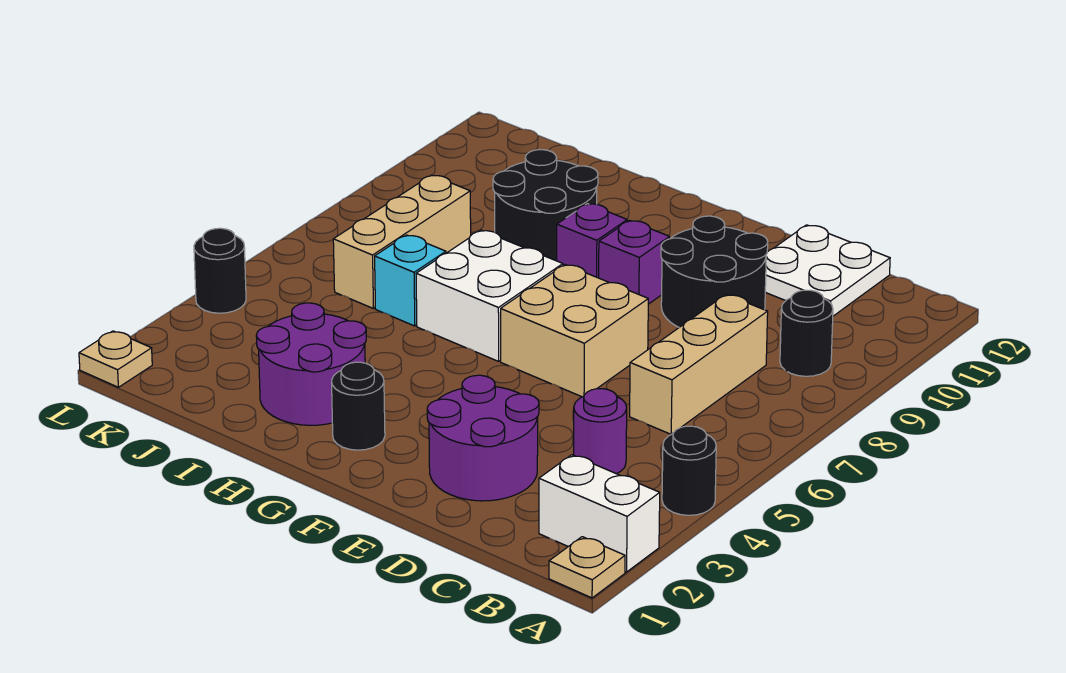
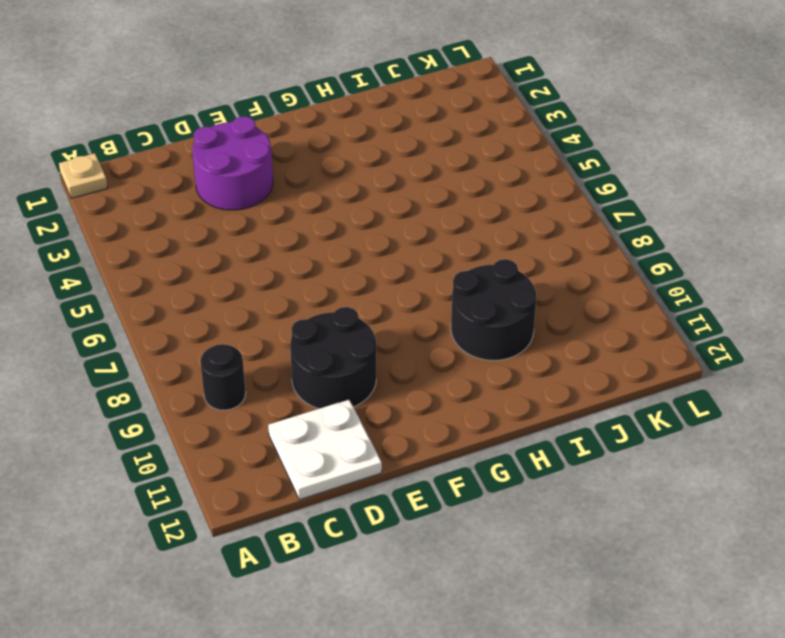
none -> white 1x2 brick [539,455,660,572]
none -> black 1x1 round brick [662,426,716,515]
none -> purple 1x1 round brick [574,389,627,474]

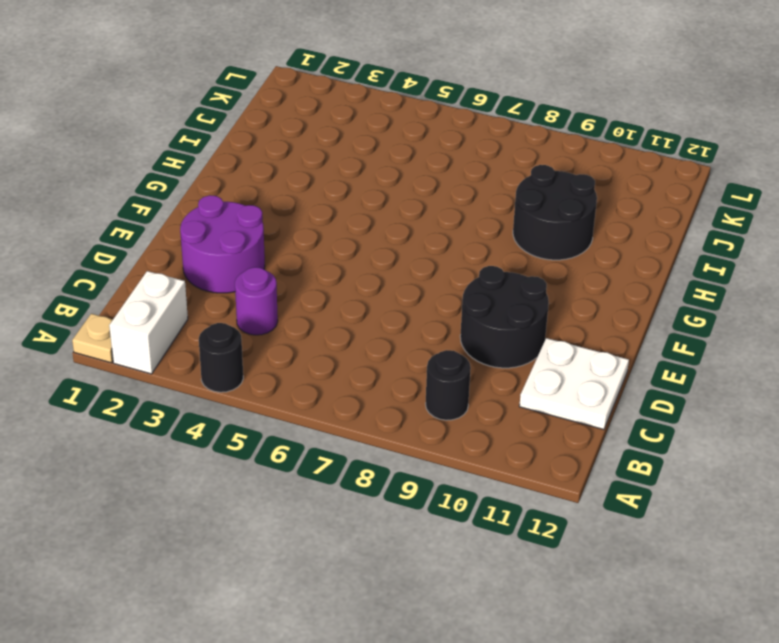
none -> tan 1x3 brick [630,294,768,434]
none -> tan 2x2 brick [501,265,648,397]
none -> purple 1x1 brick [599,220,670,304]

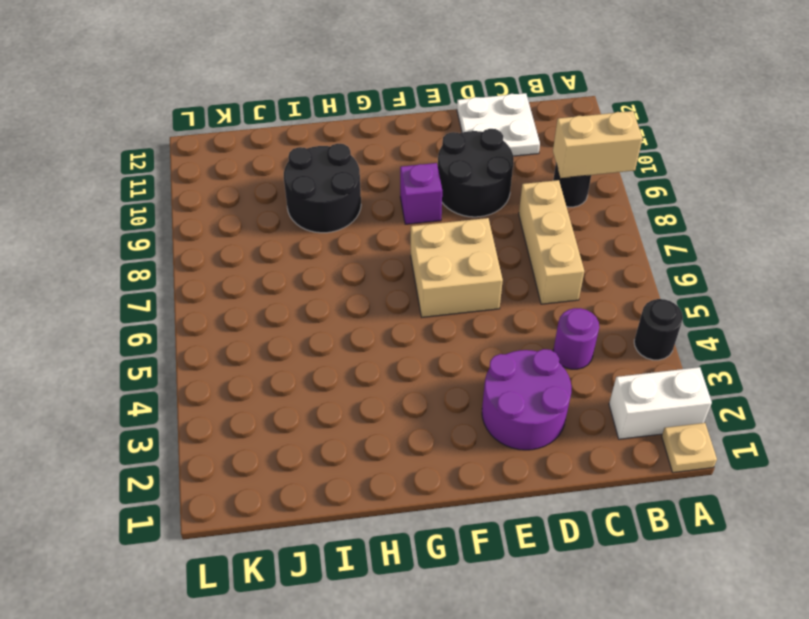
tan 1x2 brick [553,111,642,178] -> none
none -> black 1x1 round brick [332,362,385,450]
none -> white 2x2 brick [416,230,563,361]
none -> purple 1x1 brick [557,204,627,278]

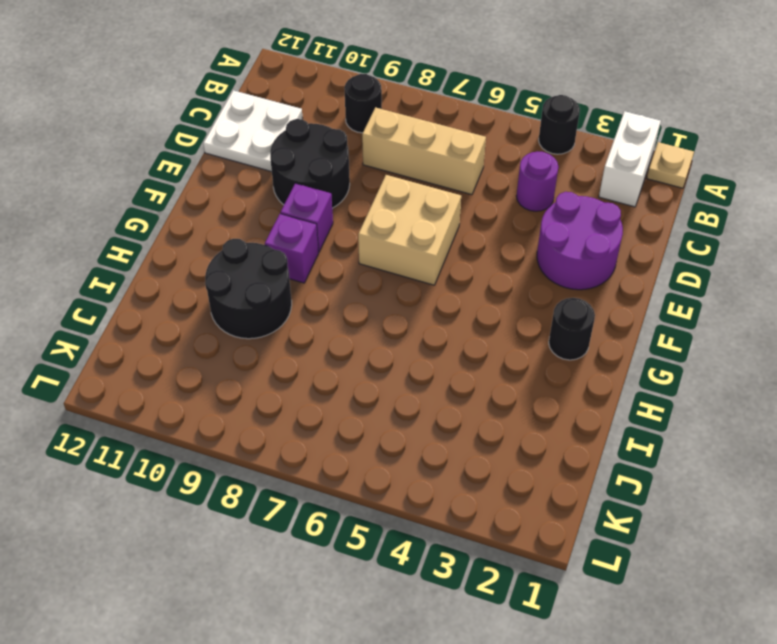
none -> white 2x2 brick [416,230,563,361]
none -> purple 2x2 round brick [256,303,366,425]
none -> cyan 1x1 brick [375,235,446,326]

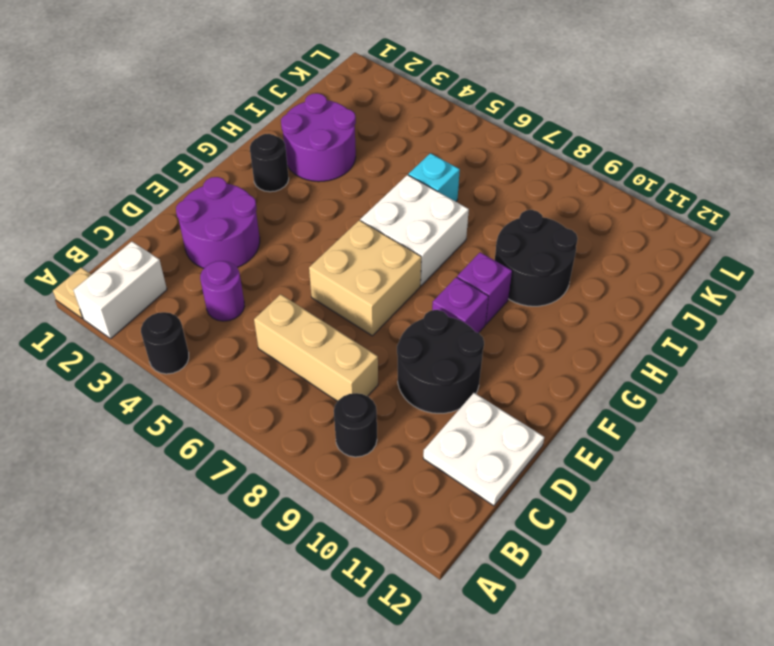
none -> tan 1x3 brick [333,175,471,309]
none -> tan 1x1 plate [79,331,152,387]
none -> black 1x1 round brick [194,228,246,313]

